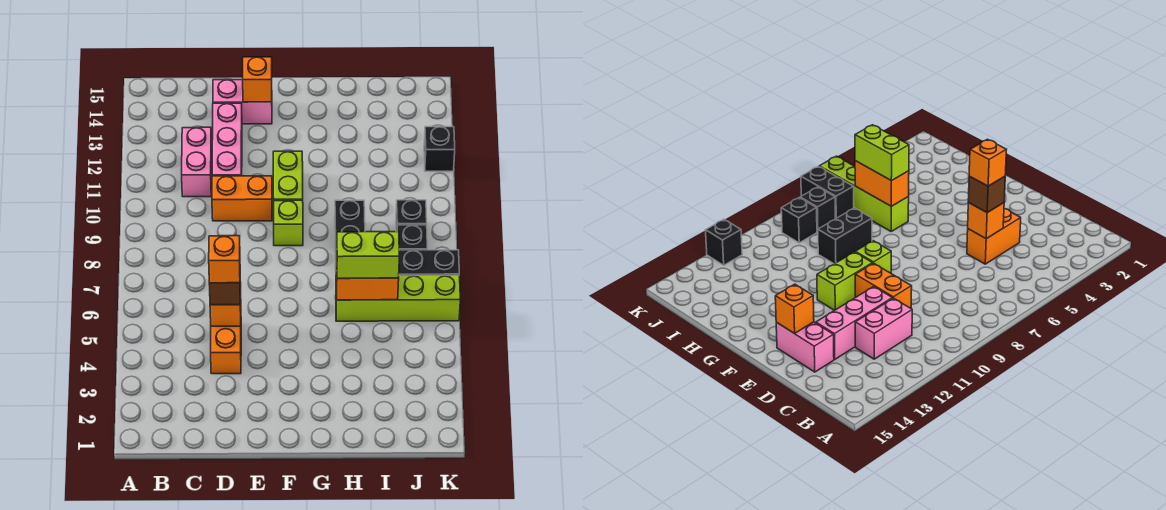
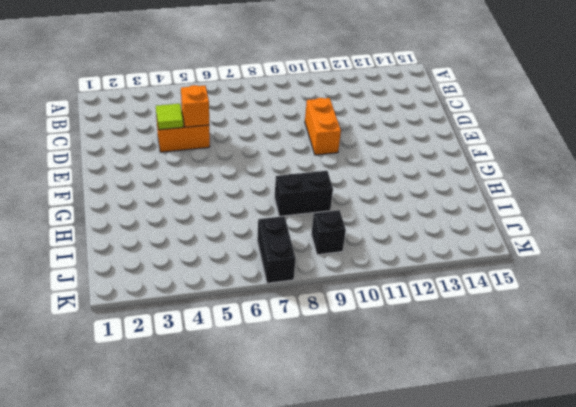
lime 1x1 tile [156,104,183,130] -> none
none -> pink 1x2 brick [182,127,212,197]
none -> pink 1x3 brick [212,103,242,176]
none -> pink 1x2 brick [213,80,272,124]

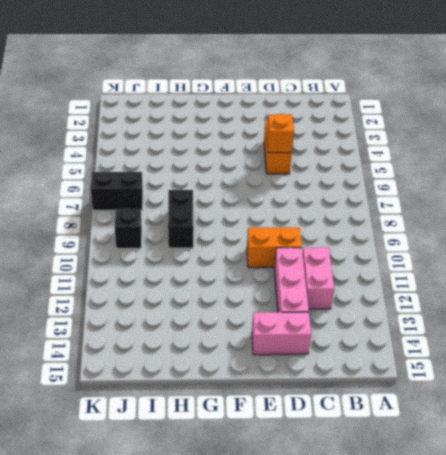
none -> lime 1x1 brick [274,200,303,246]
none -> lime 1x2 brick [273,151,303,201]
none -> lime 1x4 brick [336,275,460,321]

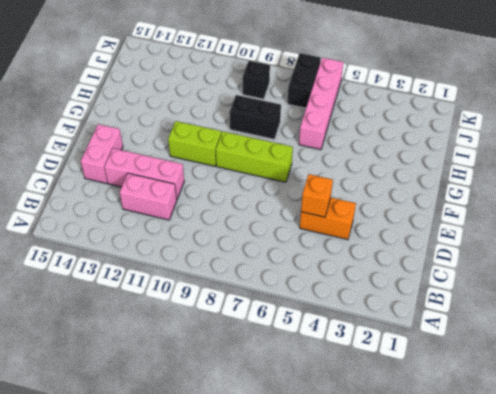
lime 1x3 brick [216,131,293,182] -> lime 1x1 brick [274,200,303,246]
pink 1x4 brick [299,58,344,150] -> lime 1x4 brick [336,275,460,321]
none -> orange 1x2 brick [212,176,272,221]
none -> black 1x1 brick [397,225,427,250]
none -> black 1x1 brick [424,127,455,171]

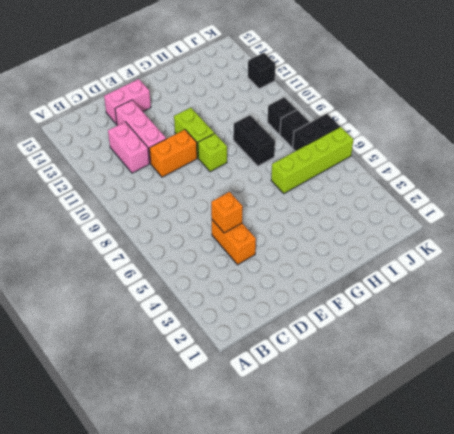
none -> orange 1x1 brick [243,57,272,102]
none -> orange 1x2 brick [336,255,399,300]
none -> brown 1x1 brick [209,283,240,305]

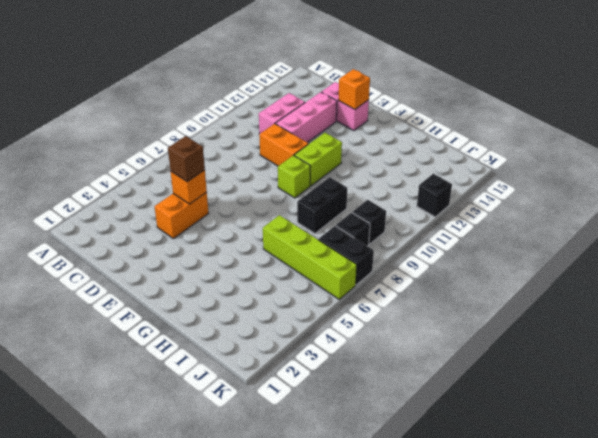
none -> orange 1x2 brick [336,255,399,300]
none -> lime 1x2 brick [337,232,399,278]
none -> orange 1x1 brick [209,236,240,283]

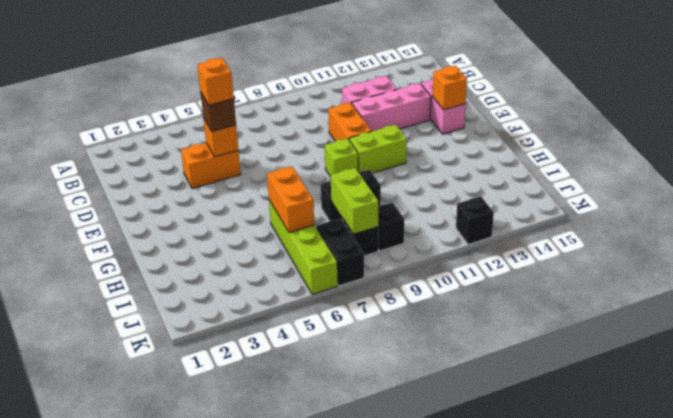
lime 1x2 brick [331,168,378,234] -> lime 1x2 brick moved to [337,232,399,278]

